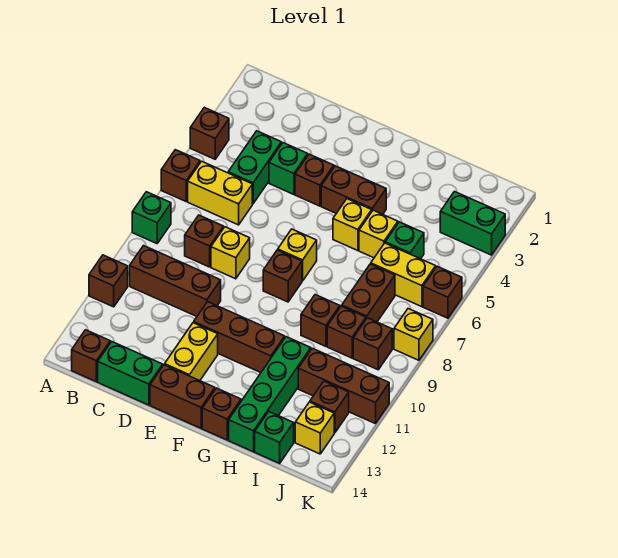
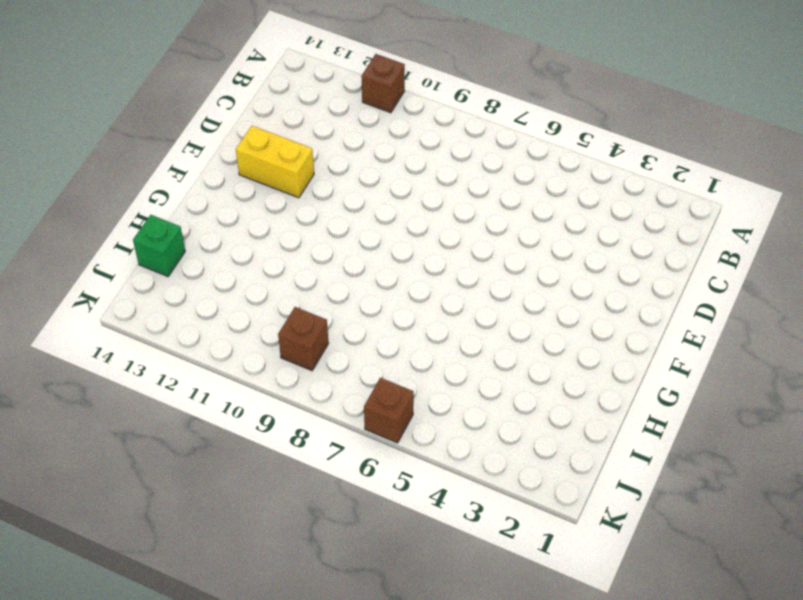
none -> brown 1x1 brick [190,107,229,159]
none -> brown 1x1 brick [161,150,200,201]
none -> green 1x1 brick [132,192,171,244]
none -> yellow 1x2 brick [188,161,252,225]

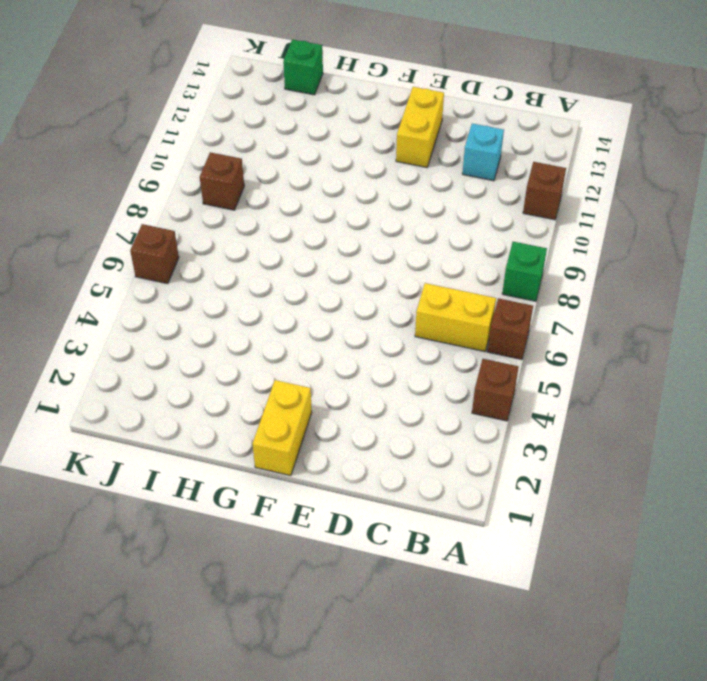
cyan 1x1 brick [462,124,504,181] -> none
yellow 1x2 brick [252,380,312,476] -> yellow 1x2 brick turned to [371,243,436,307]
none -> brown 1x3 brick [130,246,221,316]
none -> brown 1x1 brick [72,330,110,382]
none -> green 1x2 brick [228,131,281,204]
none -> brown 1x1 brick [185,215,223,267]

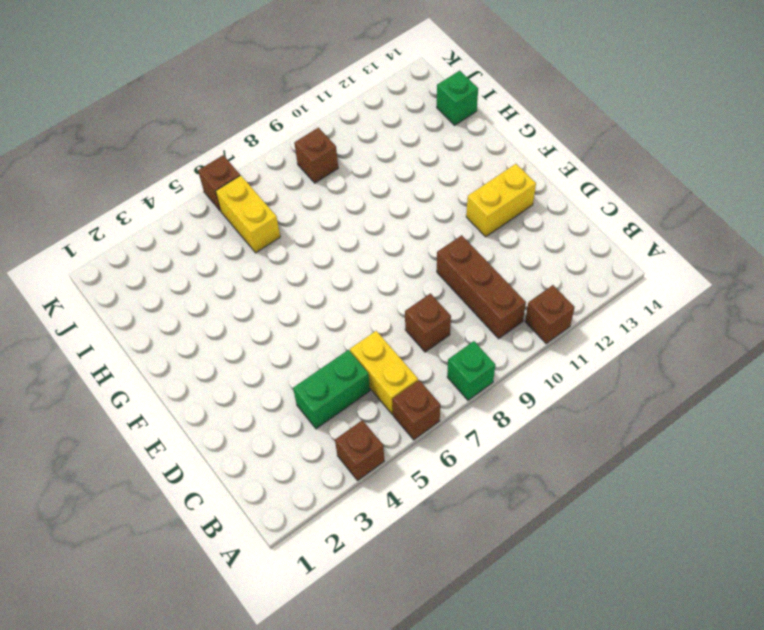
none -> brown 1x1 brick [72,330,110,382]
none -> green 1x2 brick [98,342,163,405]
none -> green 1x1 brick [269,143,308,194]
none -> yellow 1x1 brick [211,227,250,279]

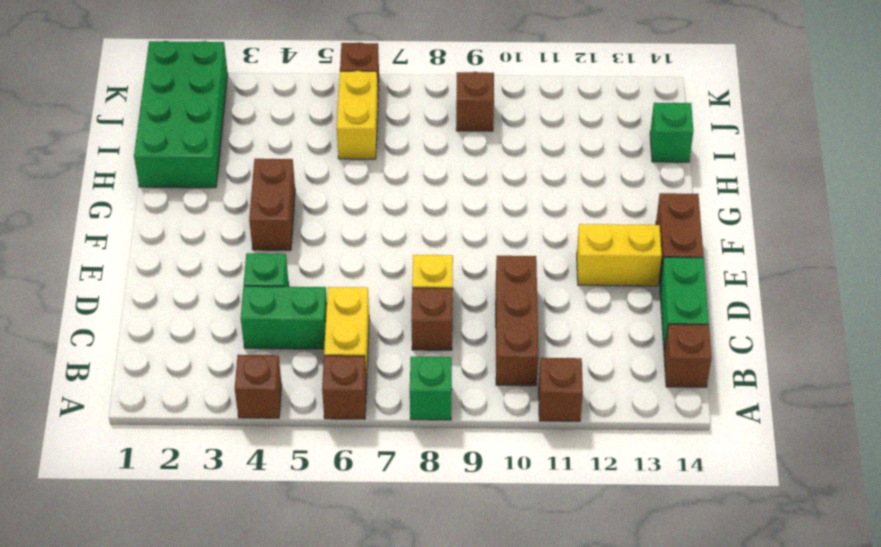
green 2x4 brick [134,41,228,188] -> none
none -> brown 1x1 brick [295,154,334,206]
none -> brown 1x3 brick [194,302,285,372]
none -> yellow 1x1 brick [278,229,317,281]
none -> brown 1x1 brick [263,250,302,302]

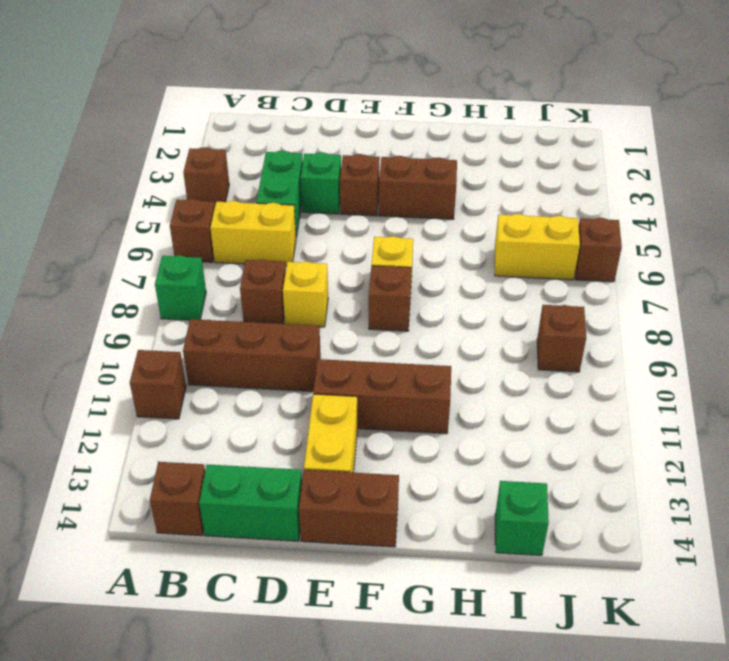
none -> yellow 1x1 brick [333,199,372,251]
none -> brown 1x1 brick [202,388,241,440]
none -> yellow 1x1 brick [359,210,398,258]
none -> brown 1x1 brick [301,295,340,346]

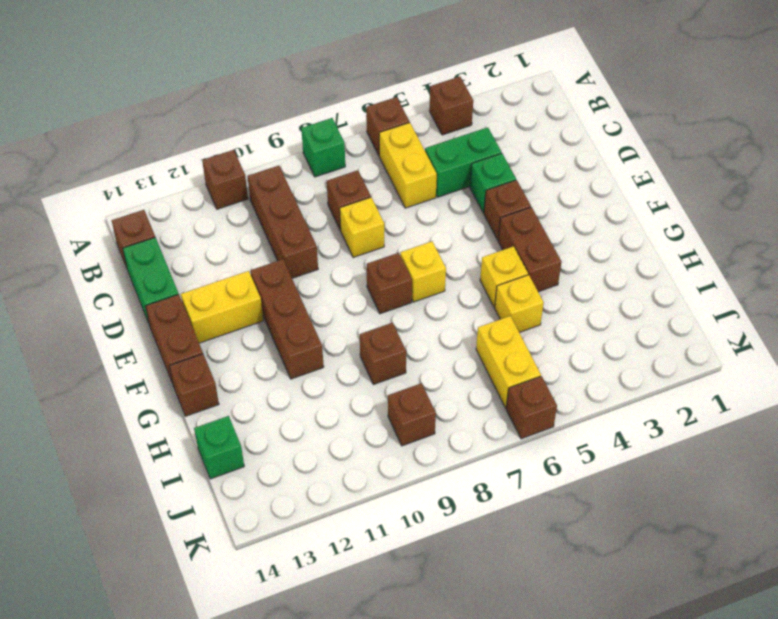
none -> green 1x4 brick [229,337,311,452]
none -> green 1x1 brick [385,222,424,259]
none -> brown 1x2 brick [342,264,395,322]
none -> brown 1x1 brick [327,306,366,358]

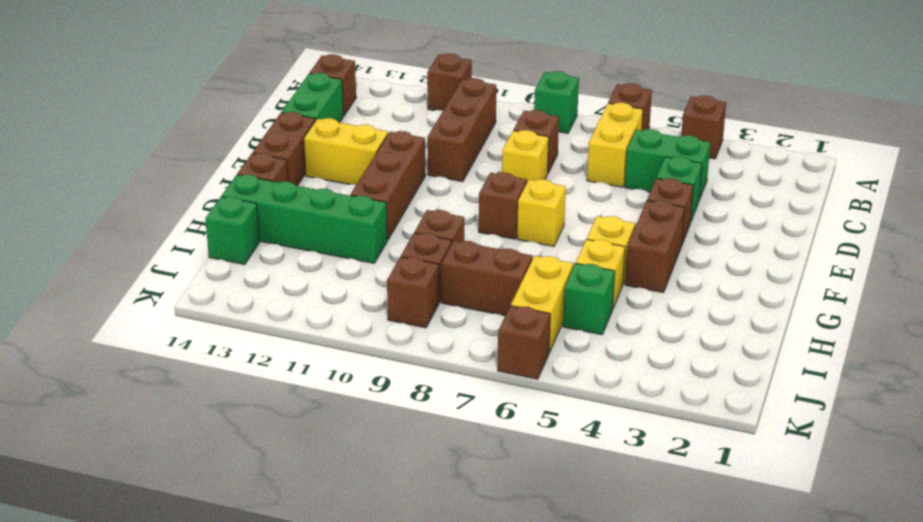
none -> brown 1x3 brick [298,348,389,424]
none -> green 1x2 brick [440,192,505,255]
none -> brown 1x1 brick [310,381,349,433]
none -> yellow 1x1 brick [295,402,334,454]

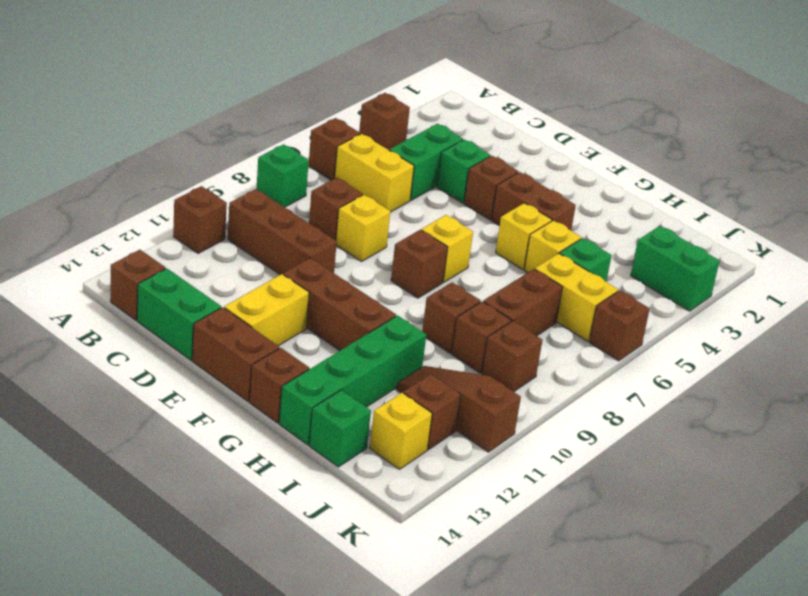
brown 1x3 slope [397,366,521,452] -> brown 1x3 brick [298,348,389,424]
none -> yellow 1x1 brick [394,309,433,360]

